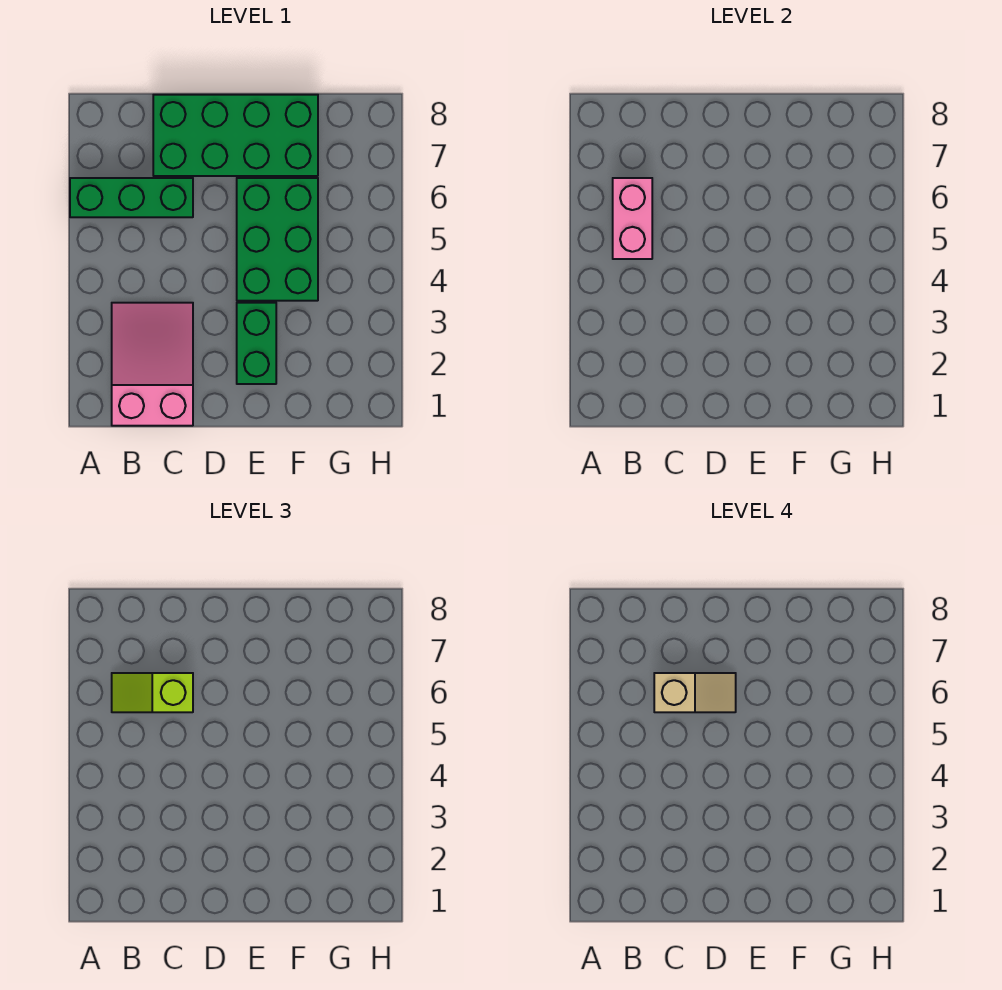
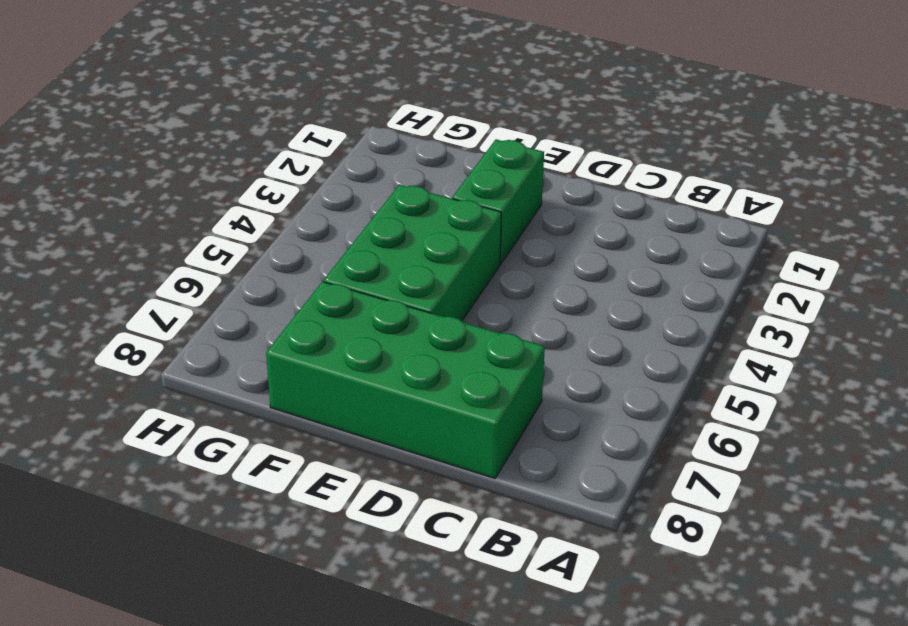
none -> green 1x3 brick [70,178,193,217]
none -> pink 2x3 slope [112,303,193,426]

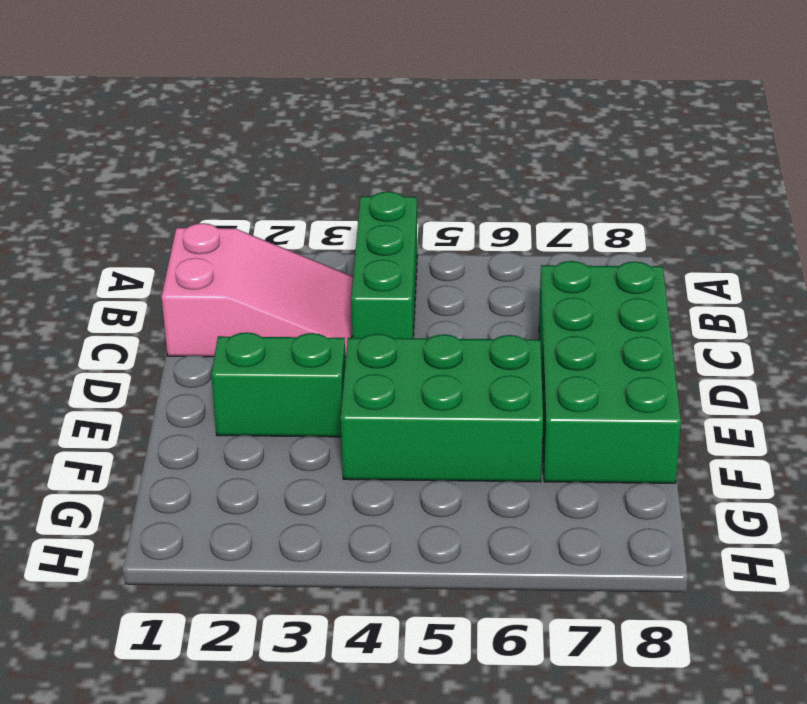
green 1x3 brick [351,192,417,338] -> green 1x3 brick moved to [70,178,193,217]
none -> pink 1x2 brick [613,178,652,259]
none -> lime 1x2 slope [112,673,193,712]

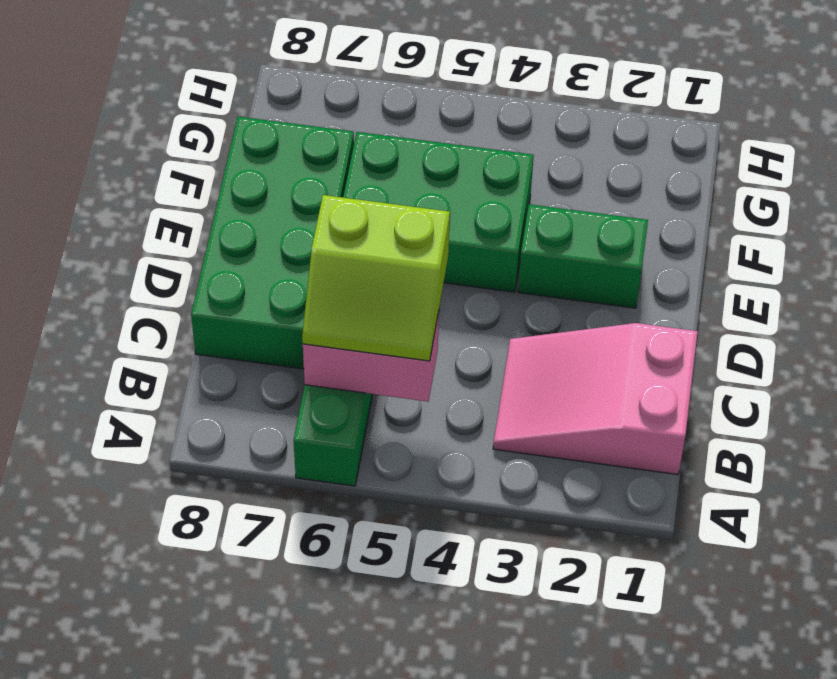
lime 2x2 slope [302,195,450,361] -> lime 1x2 slope [112,673,193,712]
none -> tan 1x2 slope [654,673,736,712]

